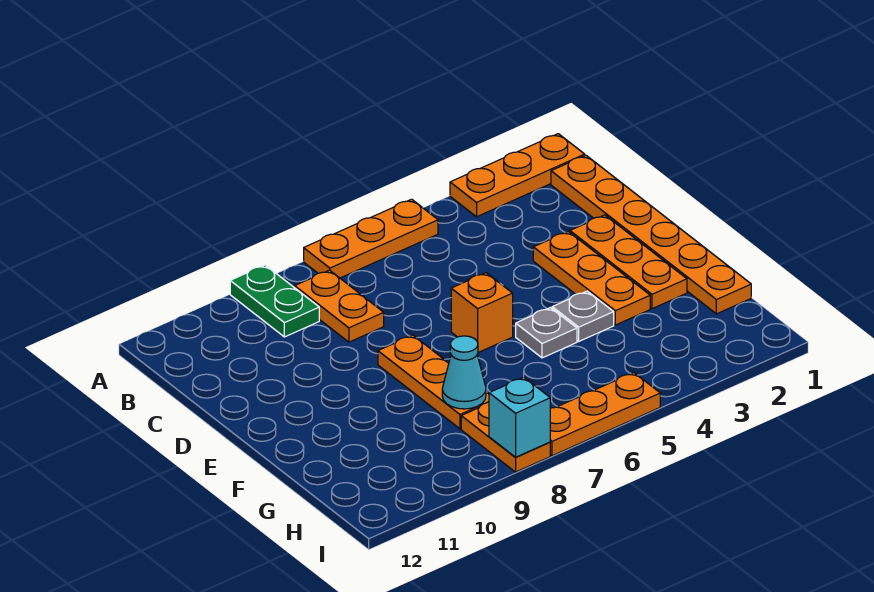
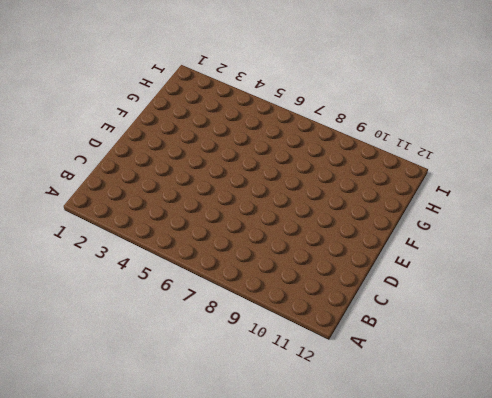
none -> orange 1x3 plate [450,134,585,217]
none -> orange 1x3 plate [304,199,438,278]
none -> green 1x2 plate [230,265,319,337]

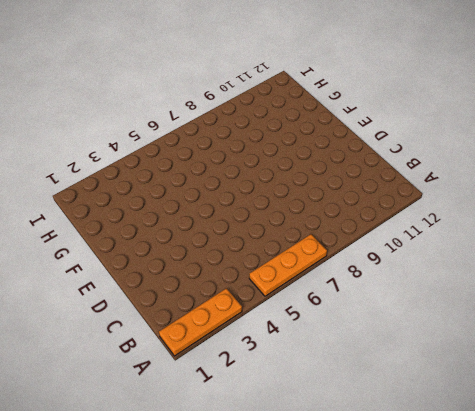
none -> green 1x2 plate [230,265,319,337]
none -> orange 1x6 plate [551,155,751,314]
none -> orange 1x2 plate [295,270,384,342]

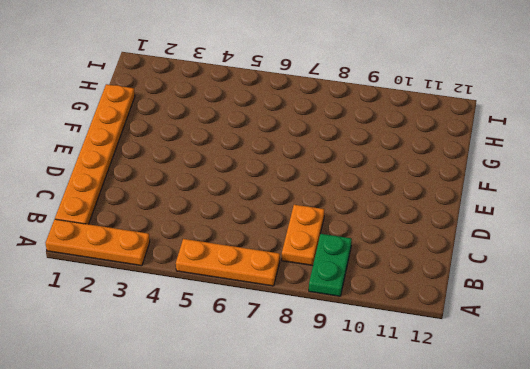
none -> orange 1x3 plate [570,215,687,309]
none -> orange 1x3 plate [533,231,650,325]
none -> orange 1x1 brick [451,273,513,352]

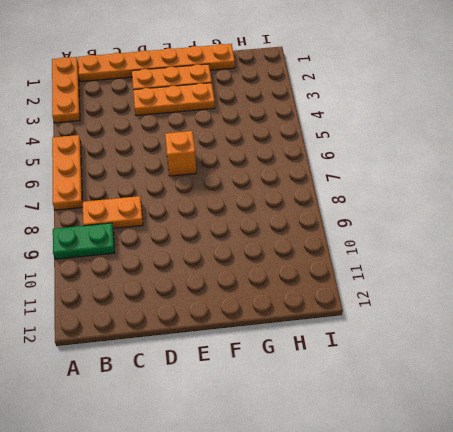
none -> orange 1x3 plate [378,335,489,429]
none -> grey 1x1 plate [552,291,614,341]
none -> grey 1x1 plate [516,308,577,358]

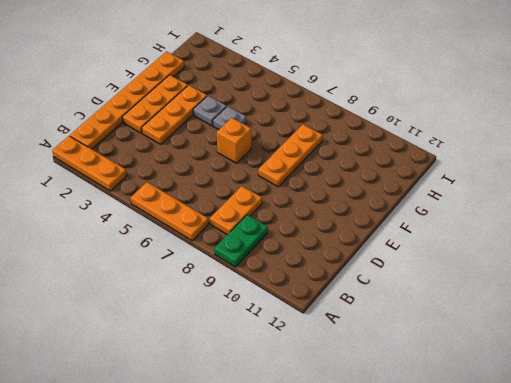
none -> orange 1x2 plate [461,402,550,472]
none -> orange 1x3 plate [550,373,660,456]
none -> cyan 1x1 cone [442,336,486,409]

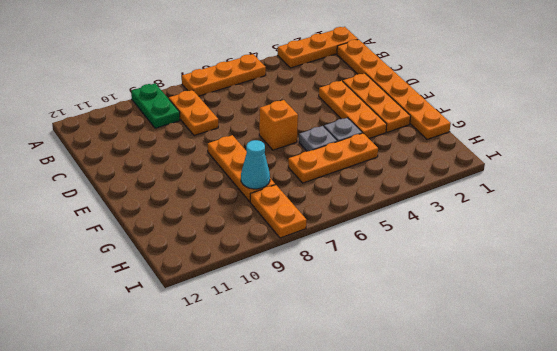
orange 1x3 plate [288,133,378,183] -> orange 1x3 plate moved to [550,373,660,456]
none -> cyan 1x1 brick [489,377,550,457]

